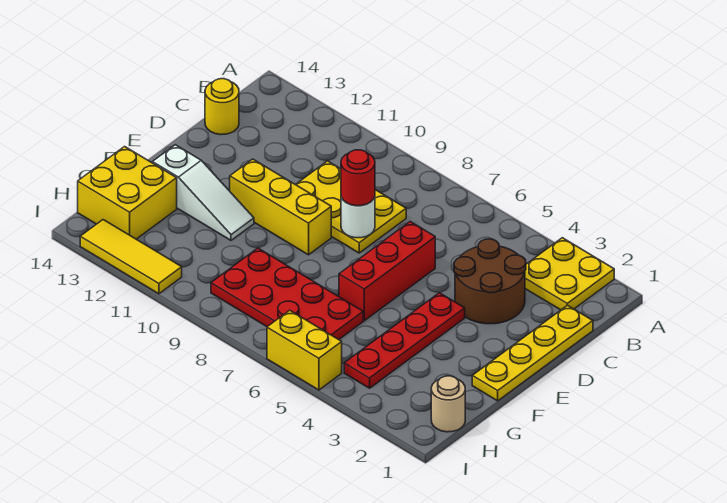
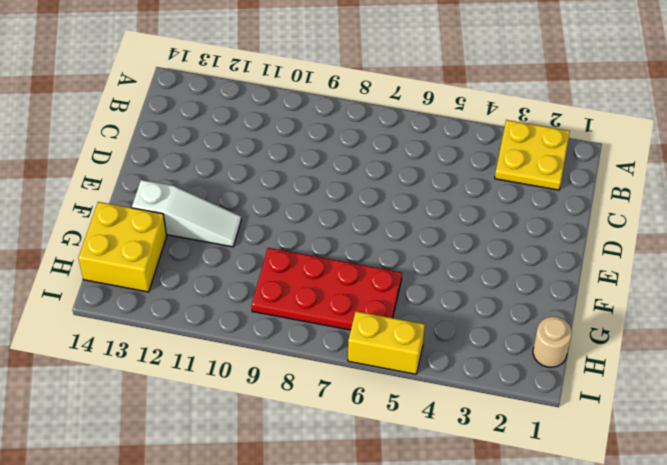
none -> yellow 1x4 plate [472,305,593,401]
none -> brown 2x2 round brick [454,239,526,324]
none -> yellow 2x3 plate [296,161,406,253]

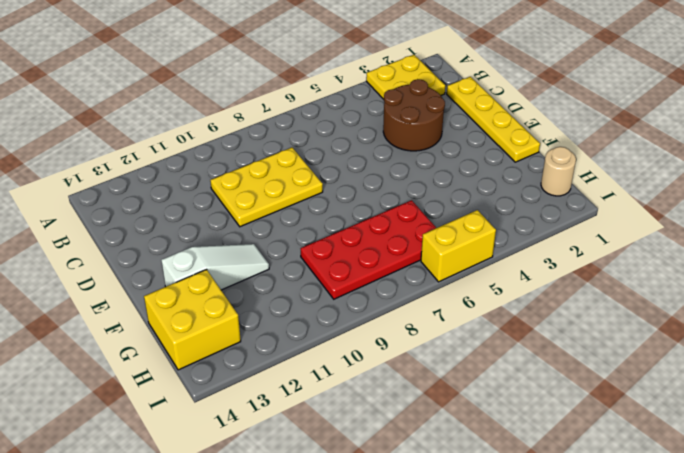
none -> yellow 1x1 round brick [205,79,239,135]
none -> red 1x3 brick [339,222,435,321]
none -> red 1x4 plate [344,293,465,388]

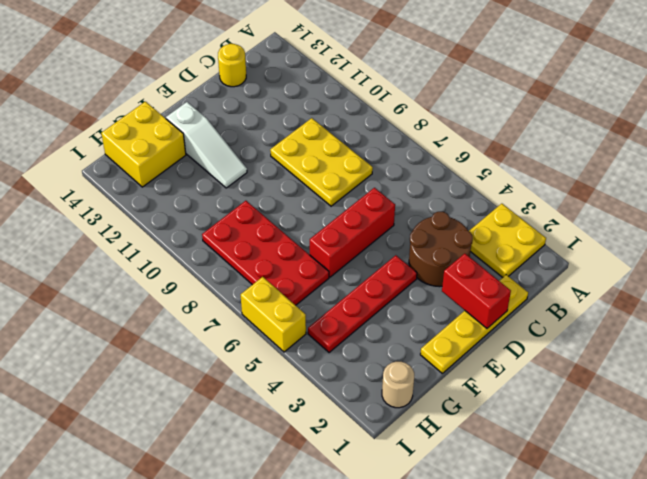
red 1x2 brick [442,254,511,328] -> none
none -> yellow 1x3 brick [230,159,331,255]
none -> yellow 1x3 tile [80,220,182,294]
none -> white 1x1 round brick [341,197,375,238]

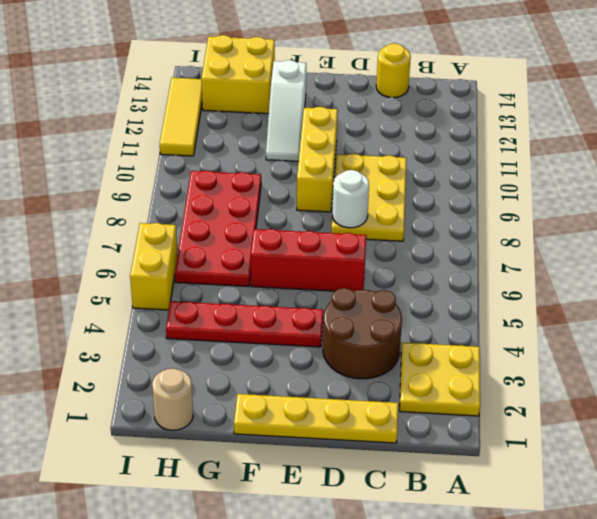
none -> red 1x1 round brick [341,150,375,206]

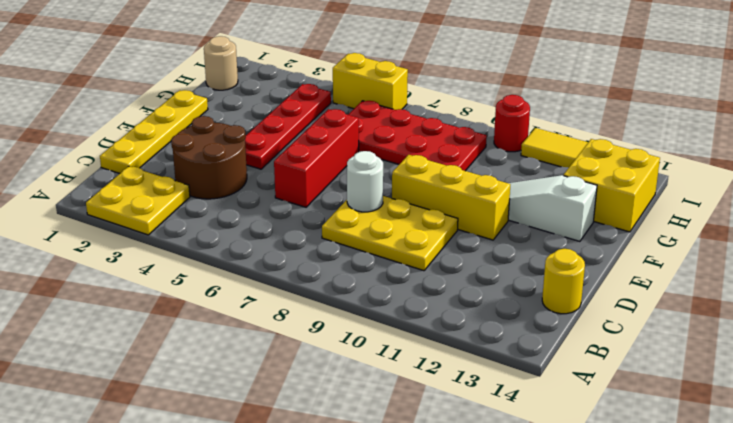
red 1x1 round brick [494,95,530,152] -> red 1x1 round brick moved to [341,150,375,206]

